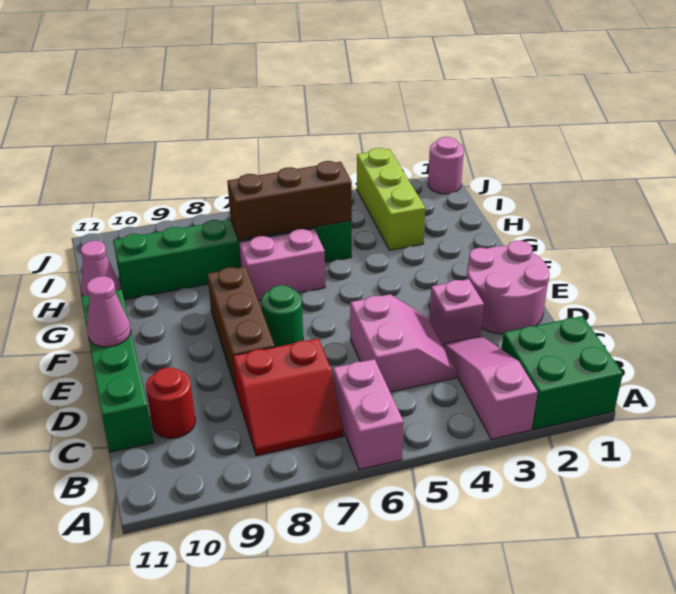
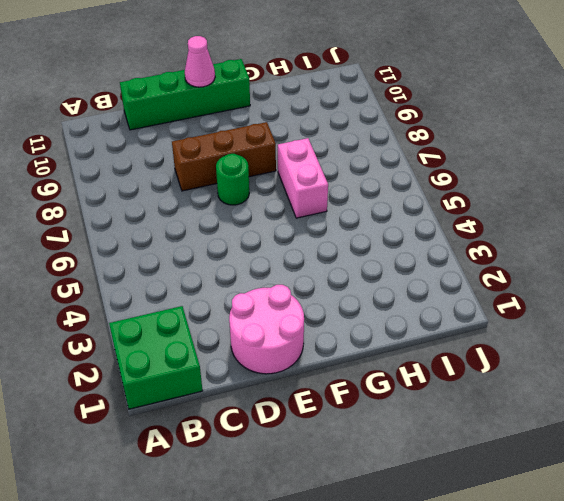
none -> pink 1x3 slope [444,336,538,439]
none -> pink 1x2 brick [333,359,404,470]
none -> red 2x2 slope [233,339,344,456]

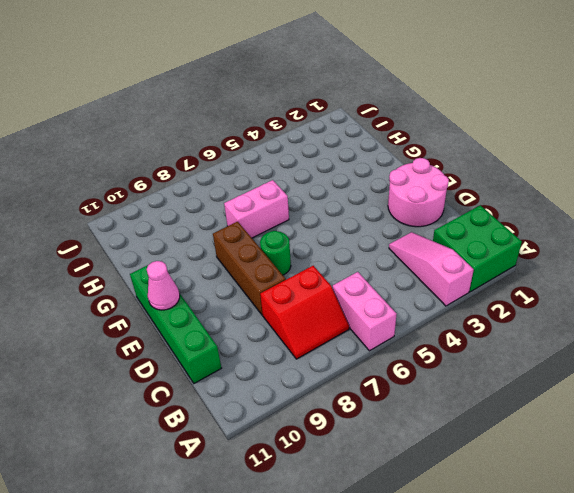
none -> pink 2x2 slope [350,294,456,392]
none -> red 1x1 round brick [146,368,195,438]
none -> pink 1x1 brick [429,279,484,347]

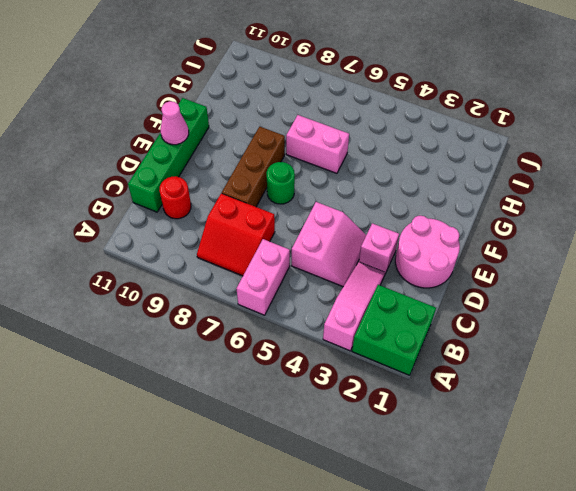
none -> lime 1x3 brick [357,148,425,250]
none -> green 1x6 brick [113,220,352,299]
none -> pink 1x1 cone [81,241,120,296]

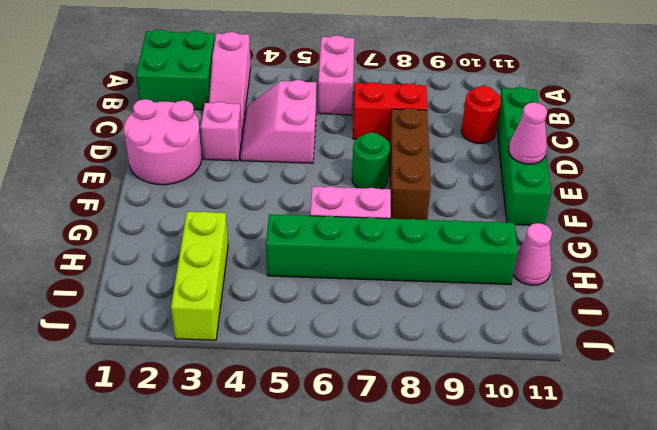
none -> pink 1x1 round brick [428,137,464,194]
none -> brown 1x3 brick [227,161,352,240]

